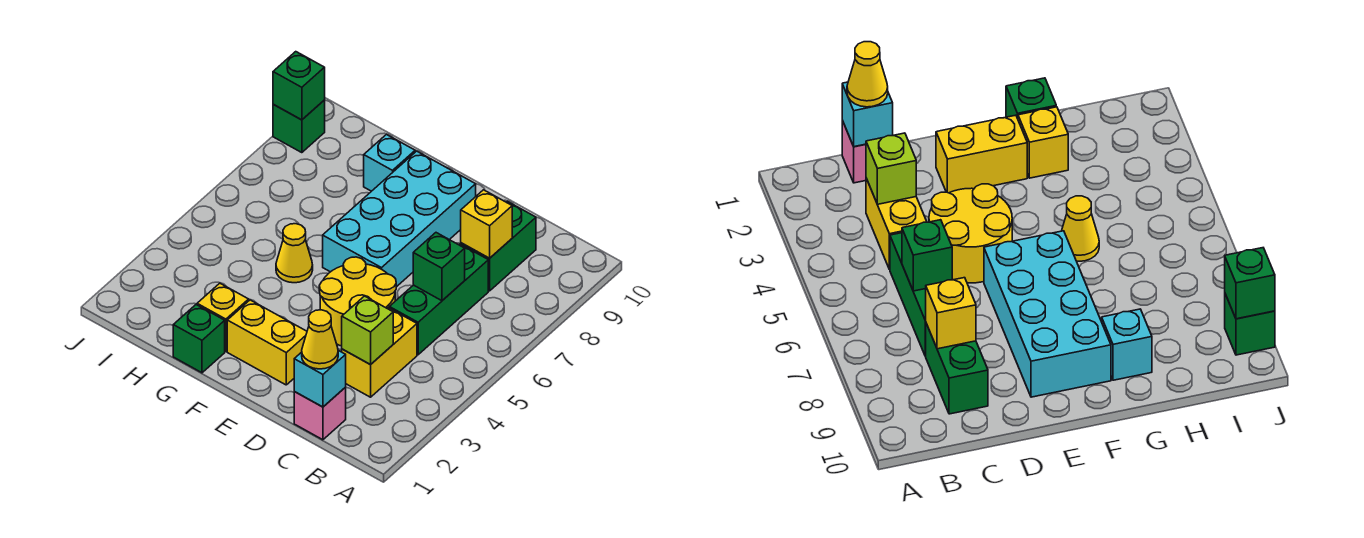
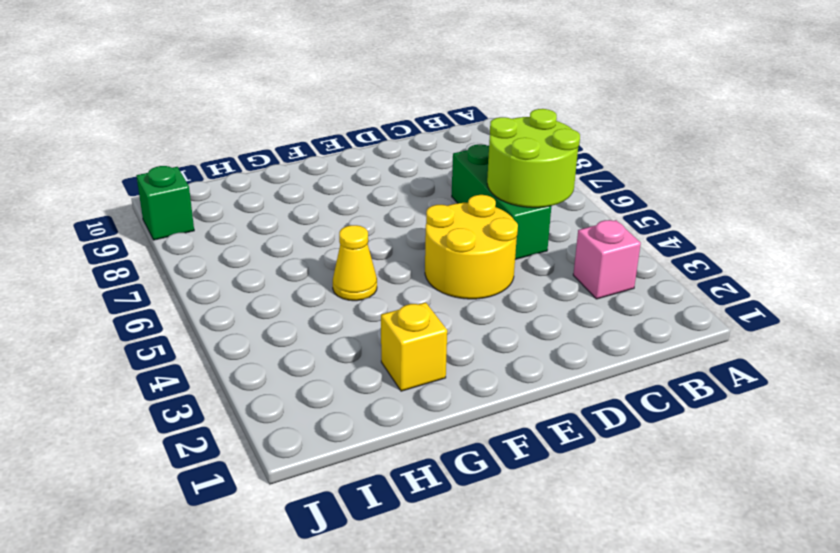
pink 1x1 brick [573,220,641,299] -> pink 1x1 brick moved to [294,387,346,440]
lime 2x2 round brick [487,109,580,208] -> green 1x1 brick [413,233,465,301]
none -> yellow 1x2 brick [342,308,417,397]
none -> green 1x2 brick [461,201,536,291]
none -> yellow 1x2 brick [227,300,307,385]

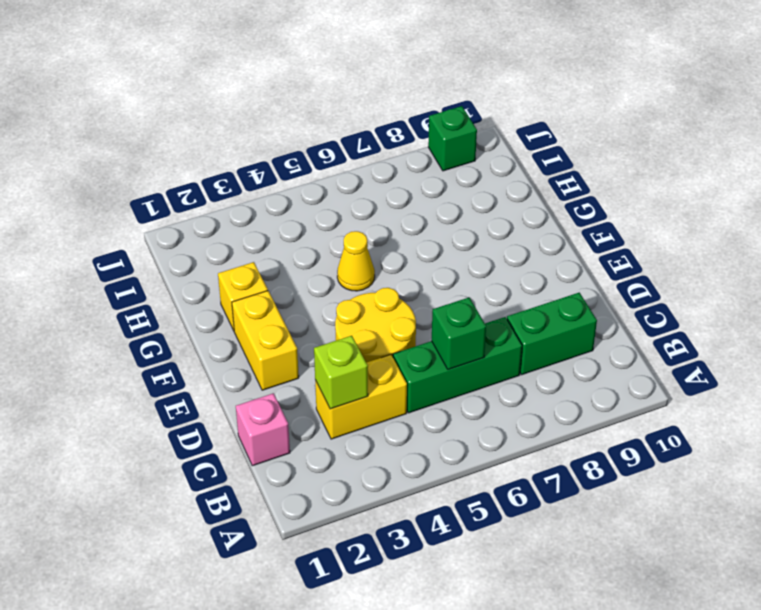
none -> cyan 2x4 brick [323,151,476,287]
none -> green 1x1 brick [173,305,225,373]
none -> cyan 1x1 brick [364,135,415,191]

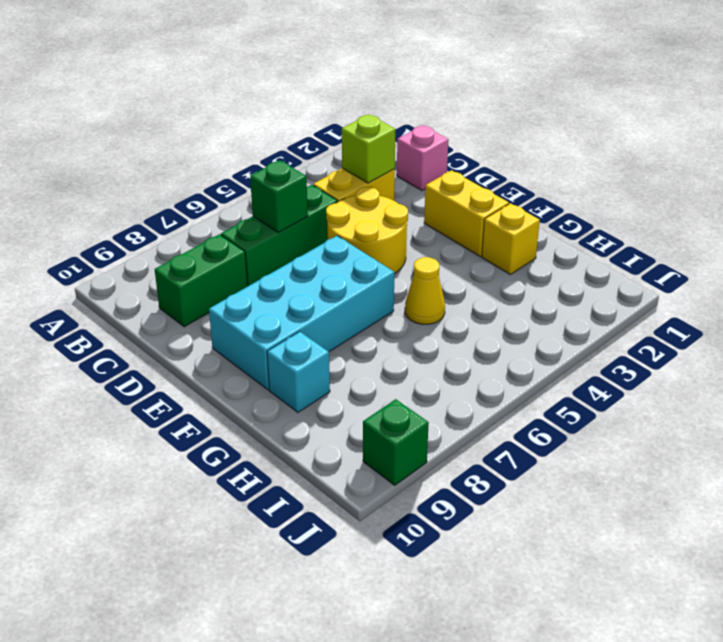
none -> green 1x1 brick [173,305,225,373]
none -> cyan 1x1 brick [294,350,346,407]
none -> yellow 1x1 brick [461,190,512,258]

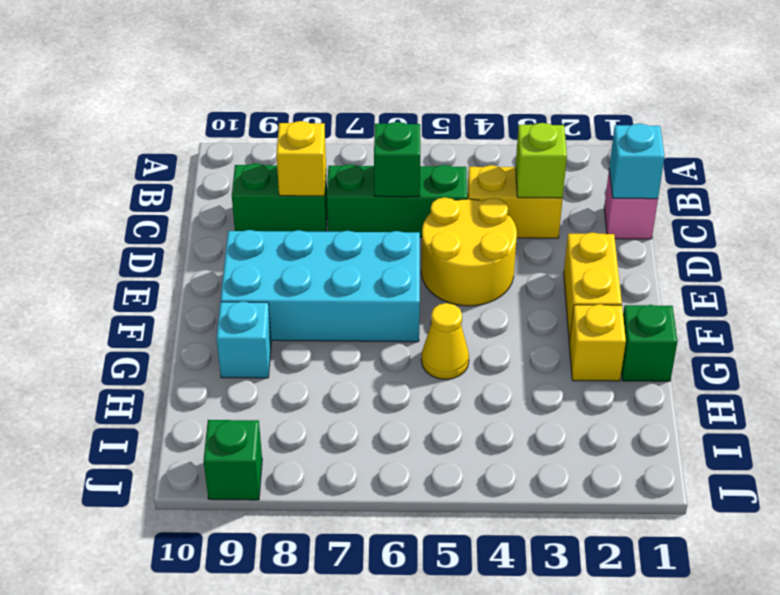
none -> green 1x1 brick [273,52,325,120]
none -> yellow 1x1 cone [302,310,338,369]

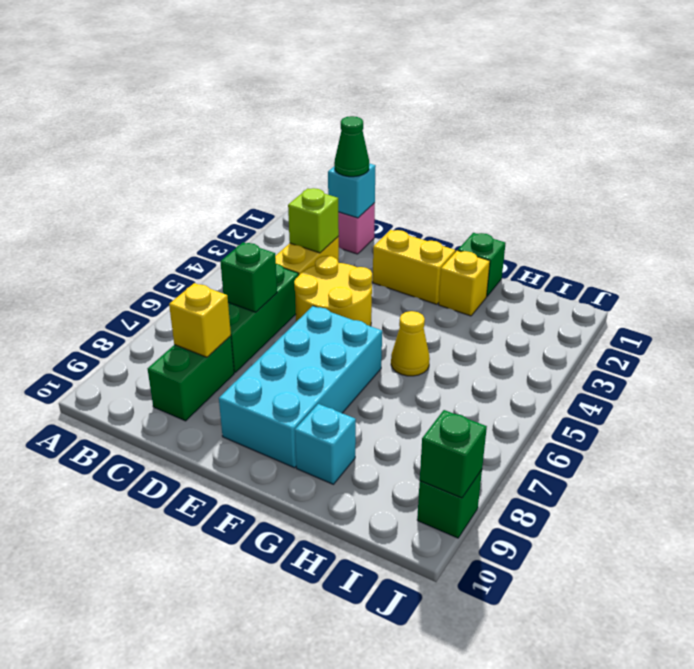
green 1x1 cone [334,116,369,177] -> yellow 1x1 cone [302,310,338,369]

